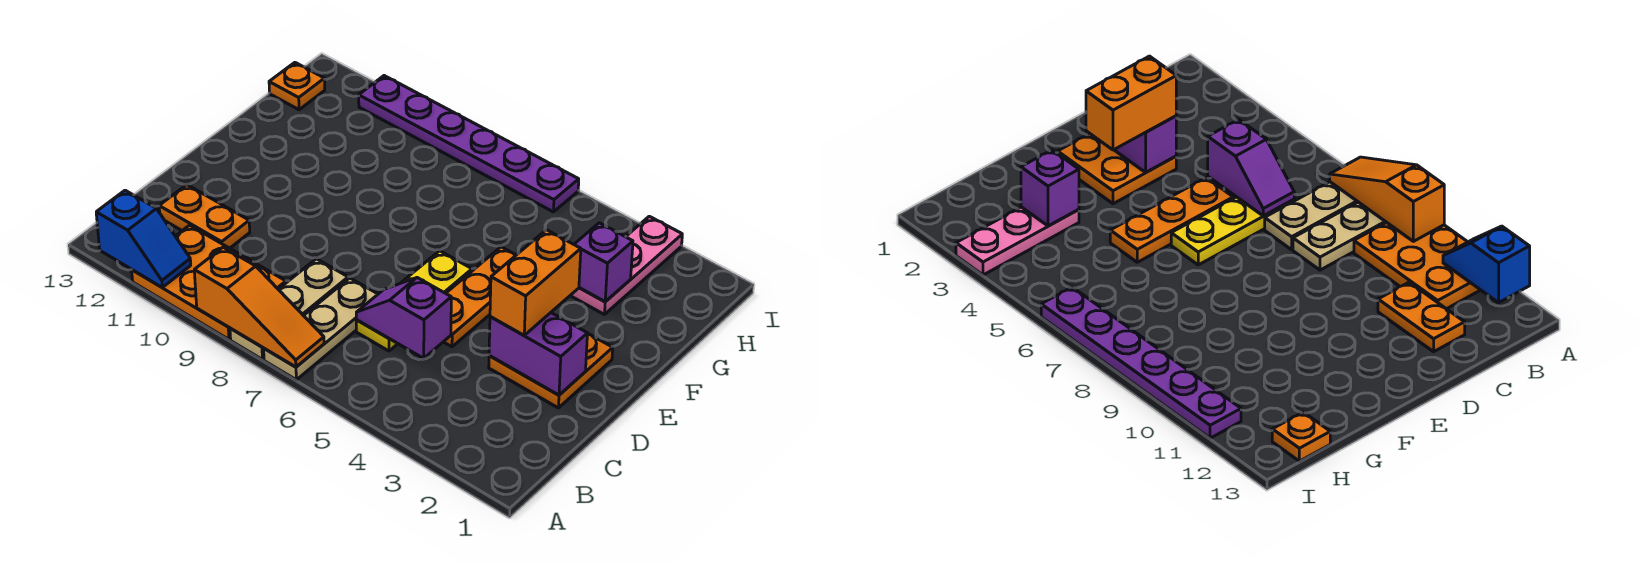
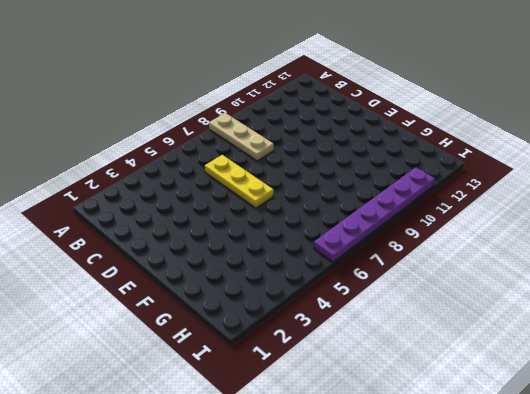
none -> tan 1x3 plate [264,278,378,380]
none -> orange 2x3 plate [132,225,286,339]
none -> orange 1x2 plate [159,185,250,248]

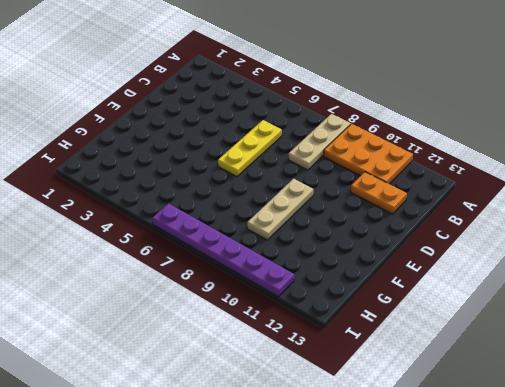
tan 1x3 plate [247,179,313,240] -> tan 1x3 plate moved to [264,278,378,380]
none -> orange 2x2 plate [489,334,613,408]
none -> orange 1x3 plate [444,247,516,347]
none -> pink 1x3 plate [571,216,682,314]

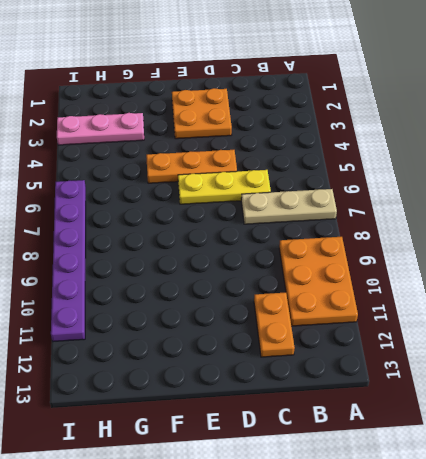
none -> tan 1x3 plate [230,259,348,359]
none -> orange 1x1 plate [269,63,325,110]
none -> orange 1x3 slope [194,247,324,367]

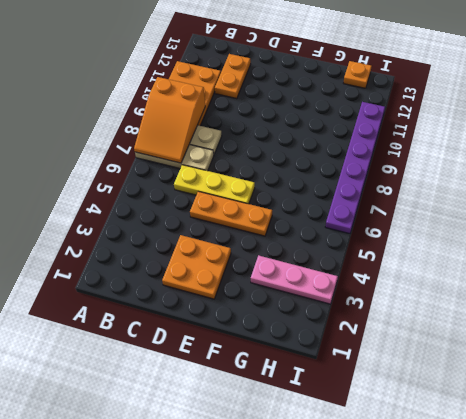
orange 2x3 slope [134,77,205,163] -> orange 1x3 slope [194,247,324,367]
none -> blue 1x2 slope [96,190,191,287]
none -> purple 1x2 slope [356,278,451,358]
none -> purple 1x2 brick [489,313,588,395]

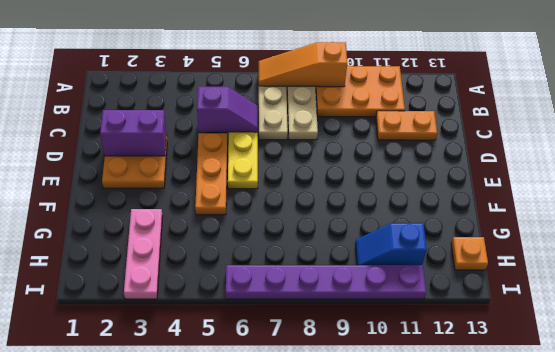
blue 1x2 slope [355,223,427,265] -> blue 1x2 slope moved to [96,190,191,287]
none -> purple 1x1 brick [574,223,633,302]
none -> orange 1x2 brick [490,230,581,335]

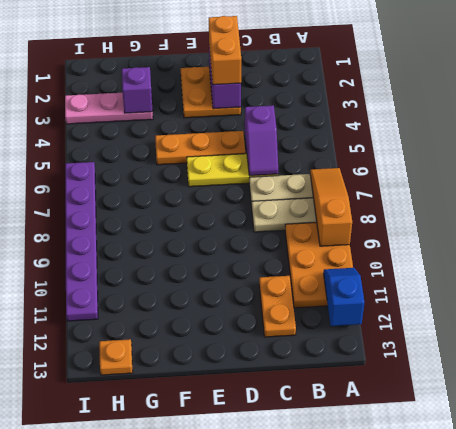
orange 1x2 brick [209,16,241,85] -> orange 1x2 brick turned to [490,230,581,335]

